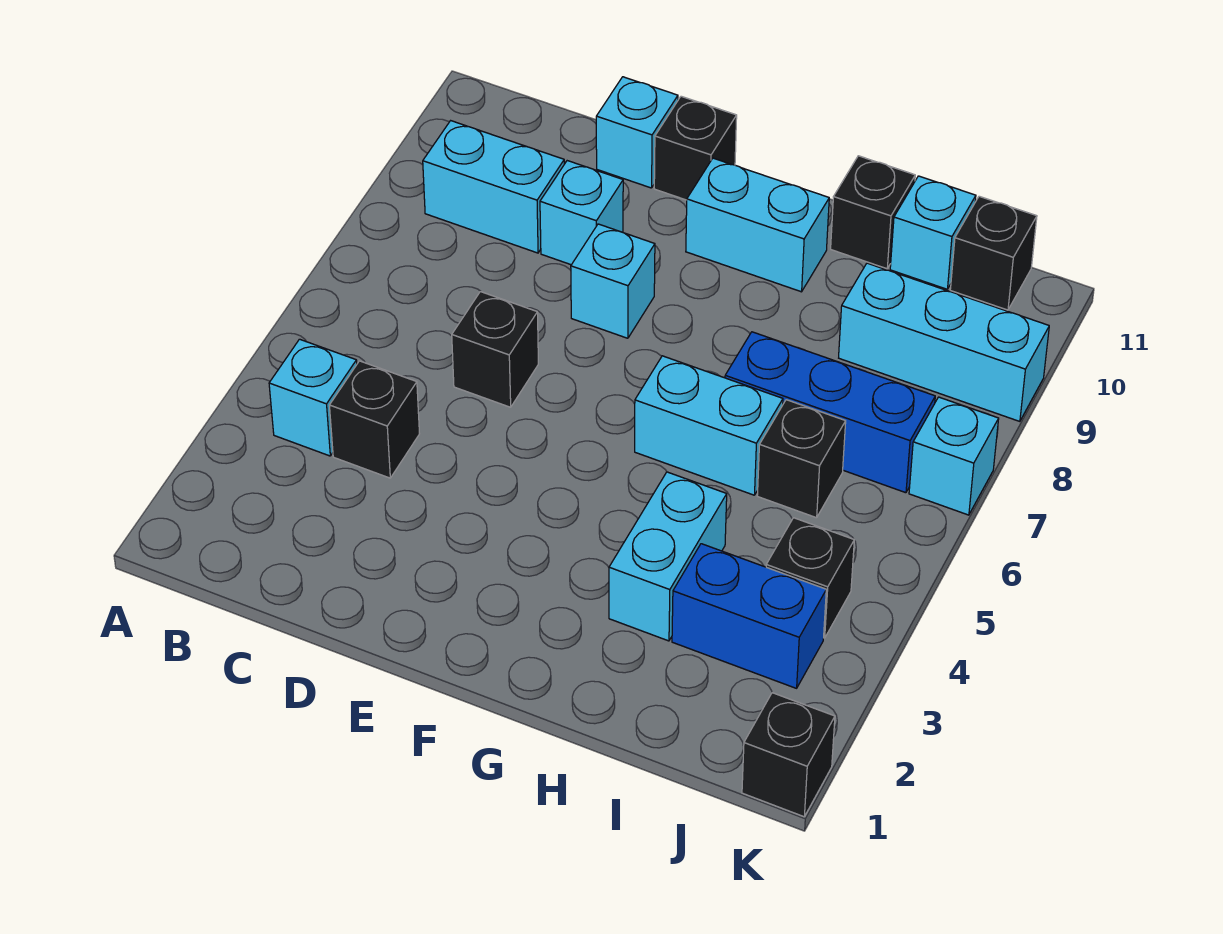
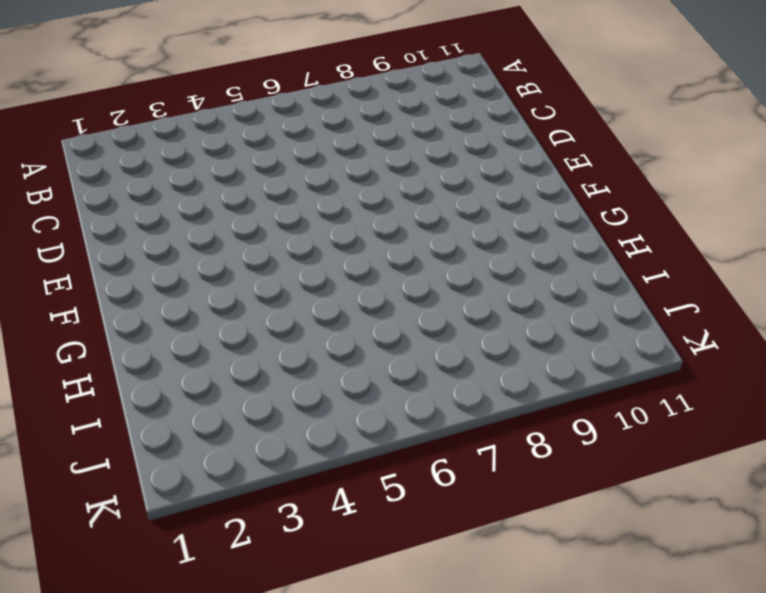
none -> cyan 1x1 brick [269,339,357,456]
none -> cyan 1x2 brick [423,121,564,253]
none -> black 1x1 brick [329,361,420,478]

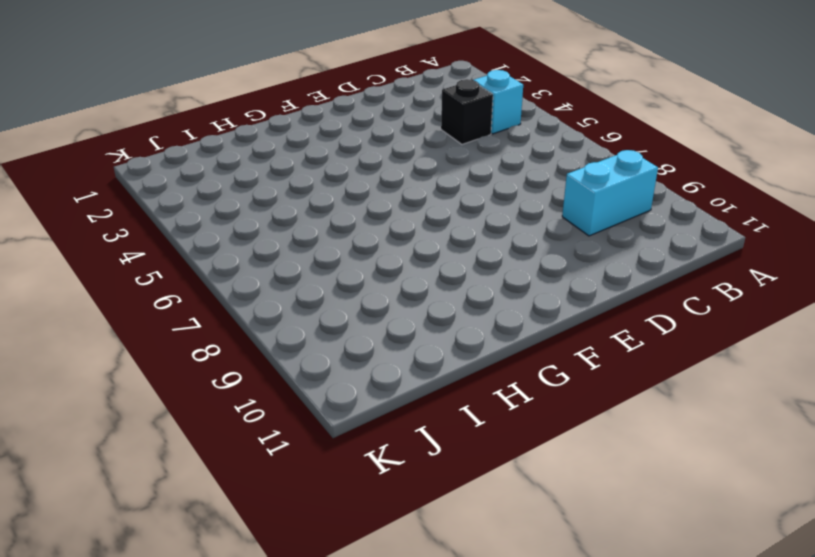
none -> black 1x1 brick [452,292,538,407]
none -> cyan 1x1 brick [540,161,623,265]
none -> cyan 1x1 brick [596,77,678,188]

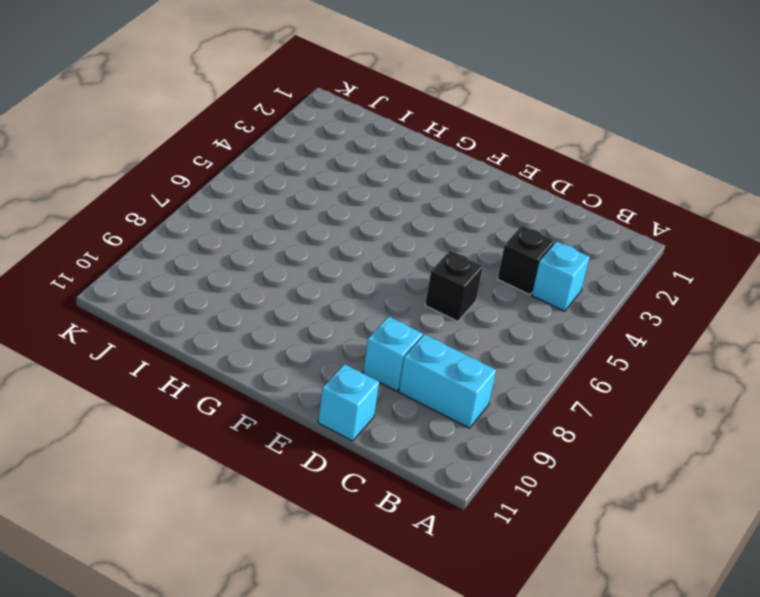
none -> cyan 1x1 brick [571,224,655,338]
none -> black 1x1 brick [654,96,737,200]
none -> cyan 1x2 brick [686,158,829,292]

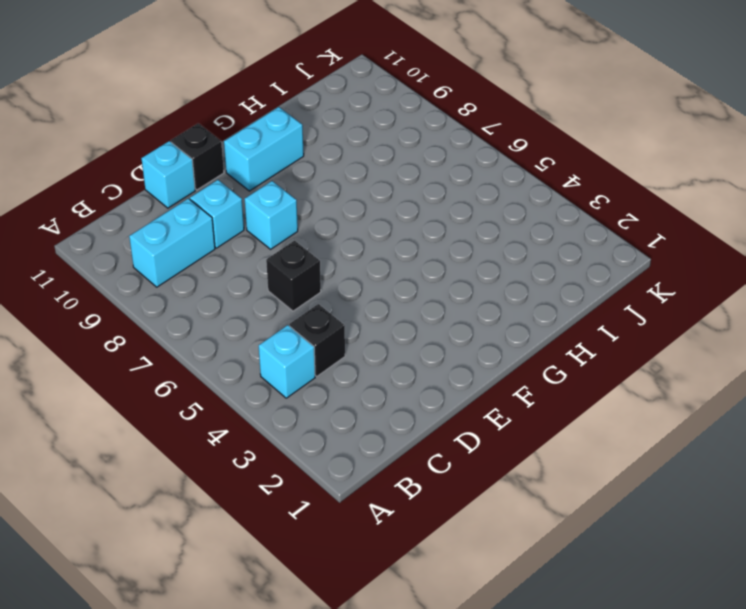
none -> cyan 1x2 brick [635,356,783,495]
none -> cyan 1x2 brick [609,472,727,641]
none -> blue 1x3 brick [725,332,935,493]

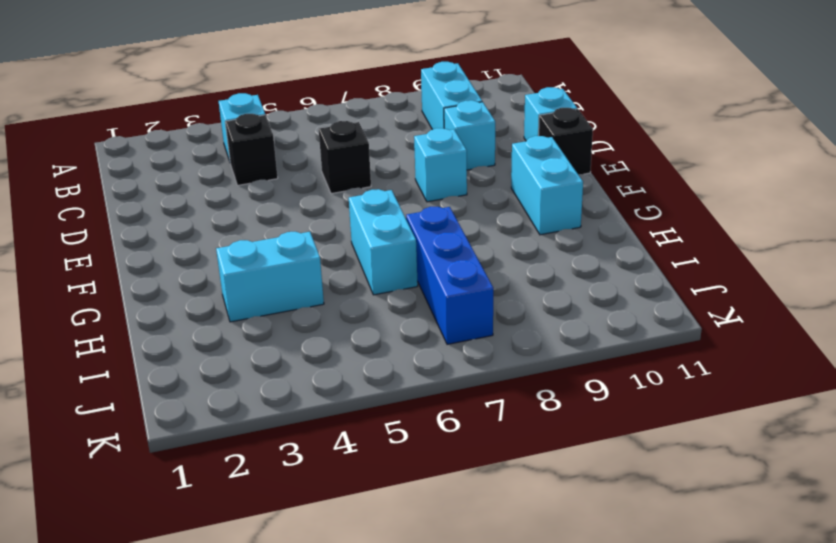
none -> black 1x1 brick [831,156,915,269]
none -> blue 1x2 brick [672,544,826,688]
none -> black 1x1 brick [757,400,846,518]

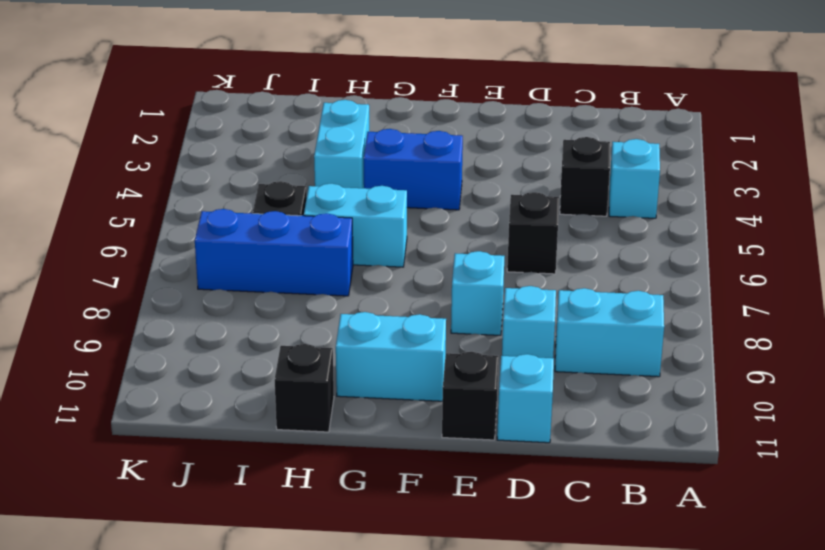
blue 1x2 brick [364,129,463,210] -> blue 1x2 brick moved to [672,544,826,688]
none -> cyan 1x3 brick [839,263,1049,421]
none -> cyan 1x1 brick [890,176,976,289]
none -> black 1x1 brick [766,518,854,638]

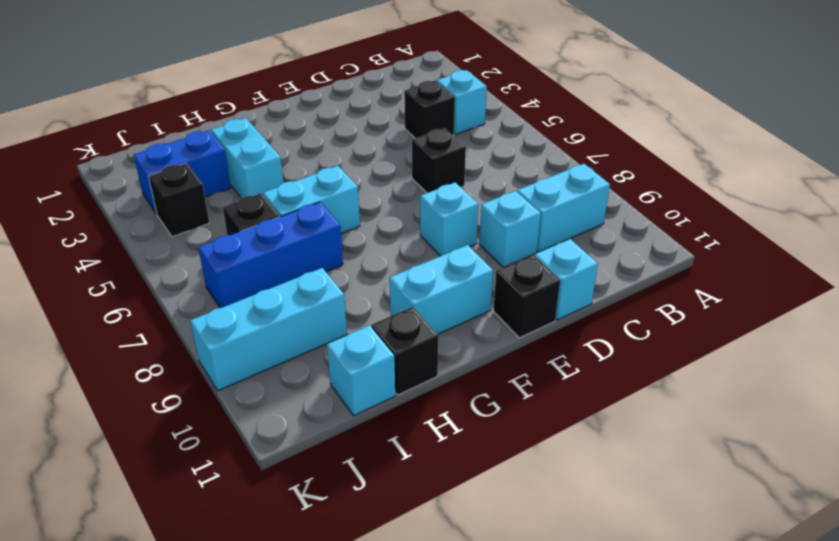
none -> black 1x1 brick [950,196,1037,310]
none -> black 1x1 brick [742,693,835,817]
none -> cyan 1x1 brick [909,397,999,515]

